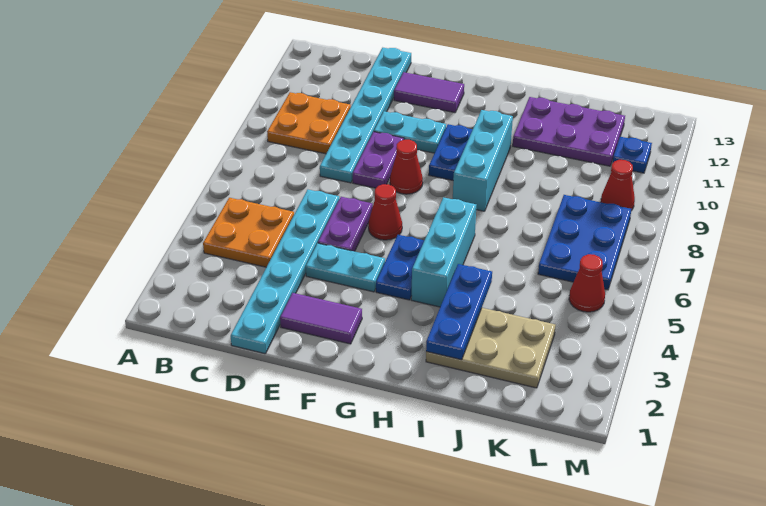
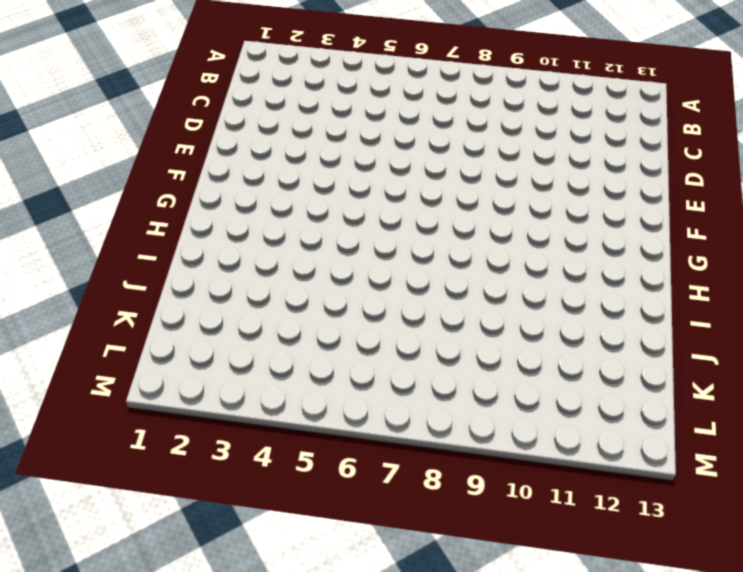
none -> orange 2x2 plate [203,198,294,267]
none -> orange 2x2 plate [267,92,351,154]
none -> cyan 1x6 plate [231,190,339,354]

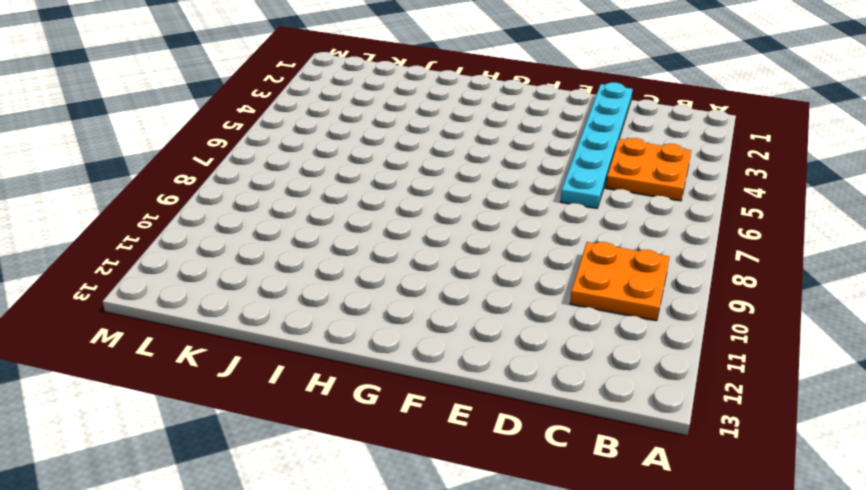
none -> cyan 1x6 plate [320,48,411,183]
none -> purple 1x2 tile [280,293,362,344]
none -> cyan 1x2 plate [306,243,385,292]

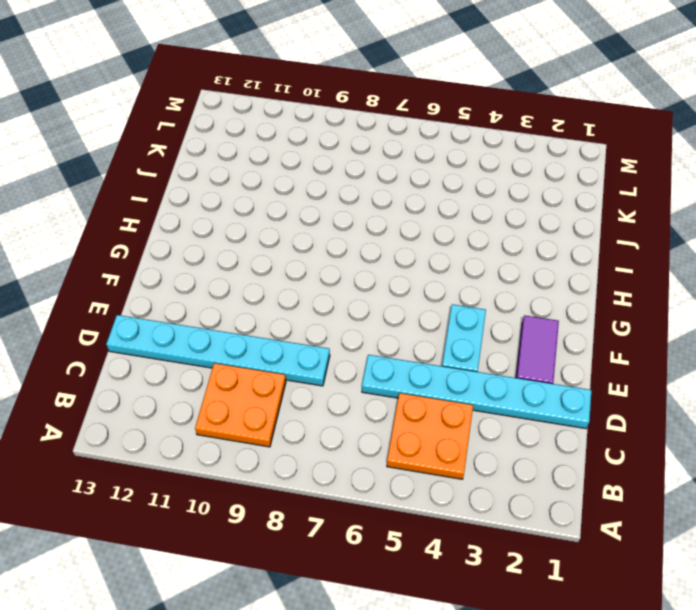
none -> purple 1x2 plate [318,197,373,251]
none -> purple 1x2 plate [353,132,404,188]
none -> cyan 1x2 plate [374,111,446,153]

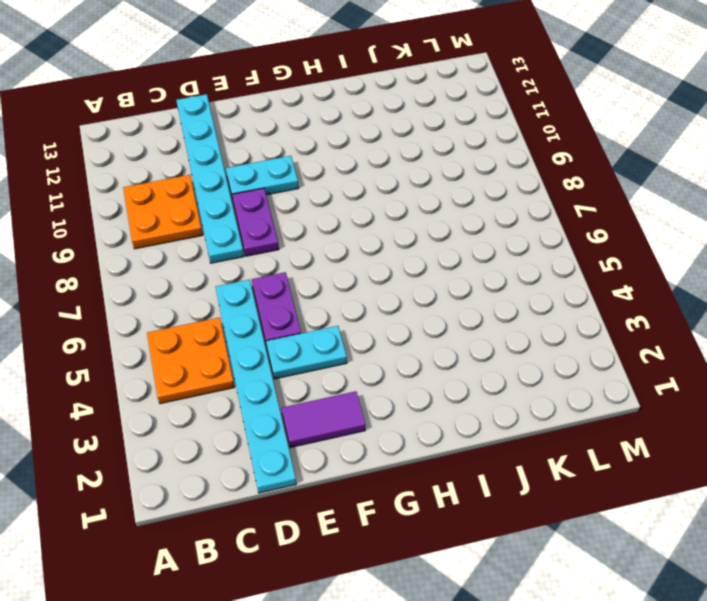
none -> purple 1x2 tile [394,72,464,113]
none -> red 1x1 cone [368,184,402,240]
none -> red 1x1 cone [390,140,423,194]

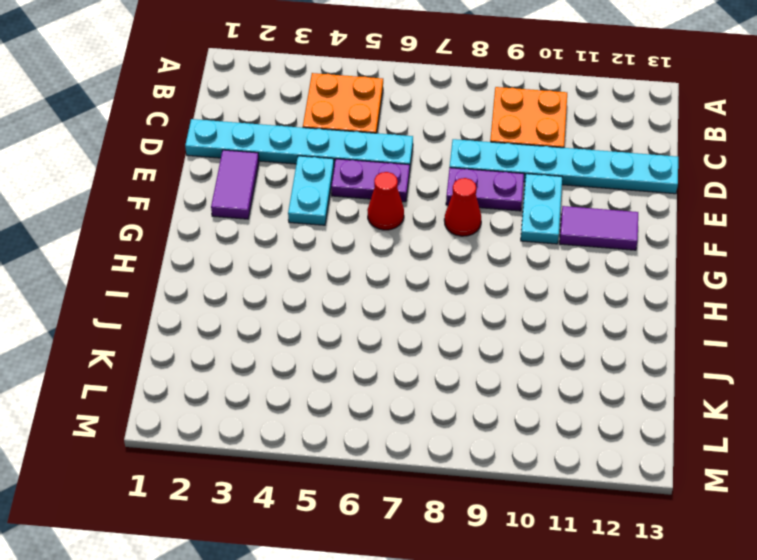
purple 1x2 tile [560,206,638,250] -> purple 1x2 tile turned to [394,72,464,113]
none -> blue 1x2 plate [376,235,424,300]
none -> blue 1x2 plate [429,124,473,180]
none -> cyan 1x3 brick [411,197,476,307]

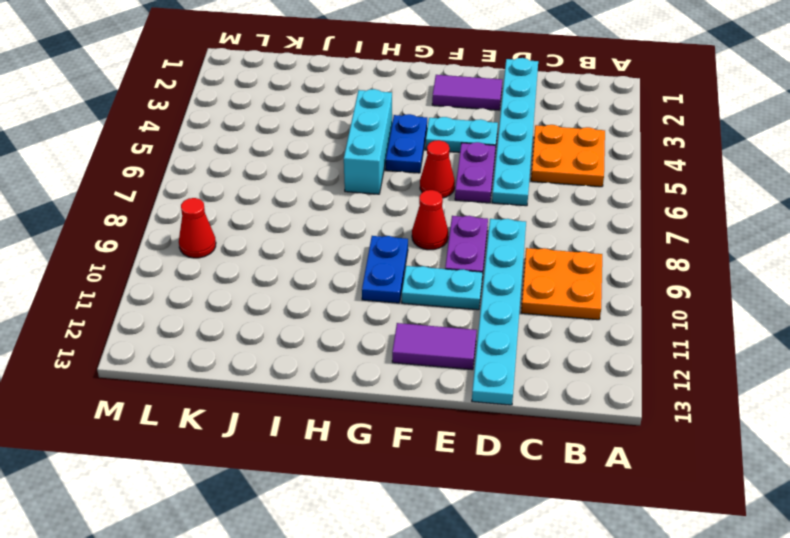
none -> cyan 1x3 brick [453,110,513,211]
none -> tan 2x3 plate [426,308,556,388]
none -> purple 2x3 plate [513,97,625,166]

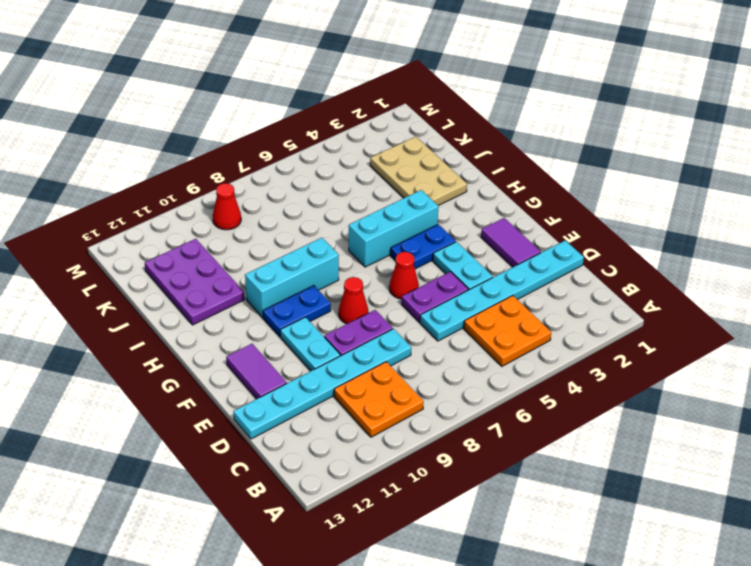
none -> blue 2x3 plate [538,195,631,290]
none -> red 1x1 cone [569,254,605,312]
none -> blue 1x1 plate [613,137,652,173]

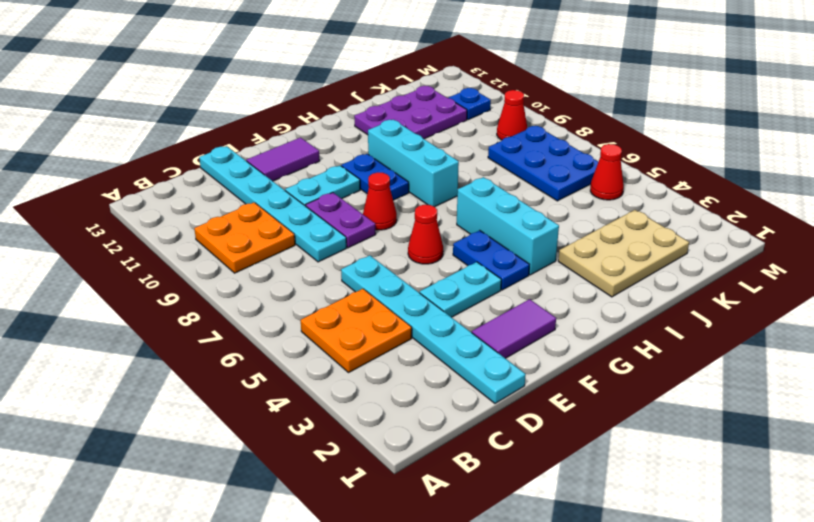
none -> purple 1x2 plate [318,197,373,251]
none -> blue 1x3 plate [426,264,492,360]

